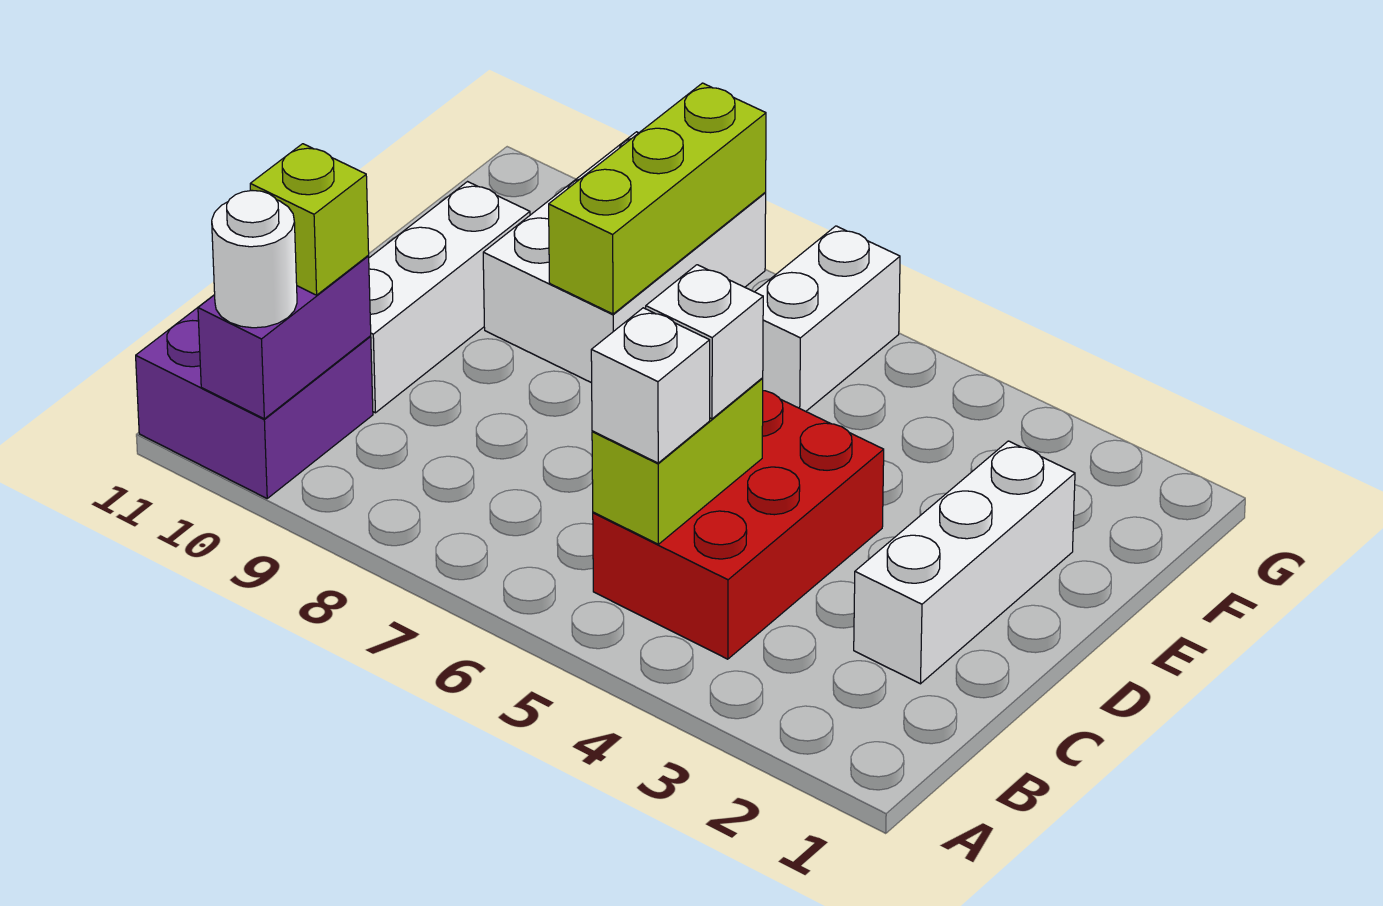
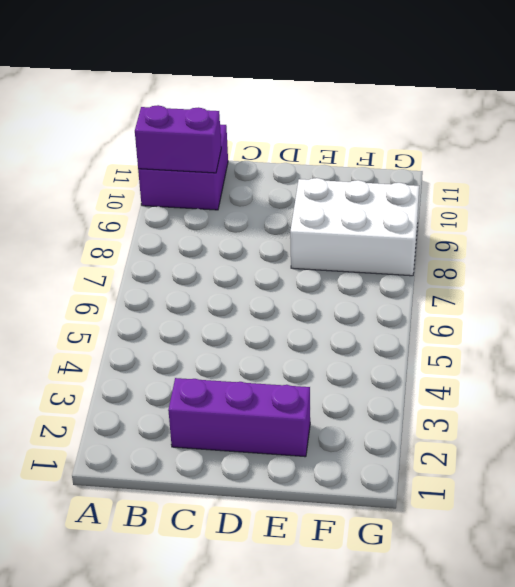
purple 1x3 brick [168,378,310,457] -> white 1x3 brick [854,441,1075,684]
none -> red 2x3 brick [593,391,884,659]
none -> white 1x3 brick [369,182,530,413]
none -> white 1x2 brick [755,226,900,411]

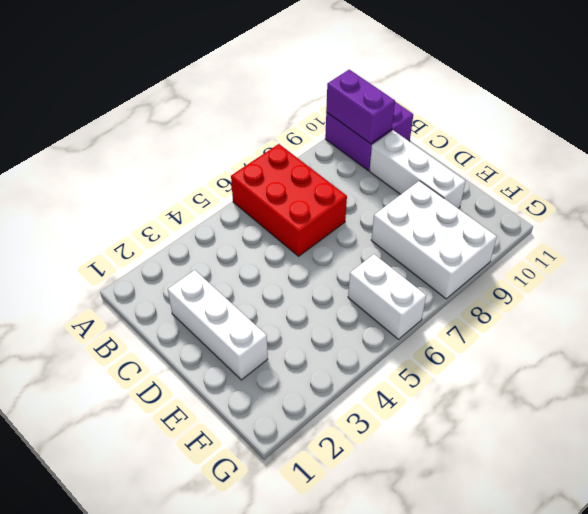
red 2x3 brick [231,144,347,256] -> red 2x3 brick moved to [593,391,884,659]
none -> lime 1x2 brick [592,378,763,544]
none -> lime 1x3 brick [549,83,766,314]
none -> white 1x1 round brick [212,191,297,328]

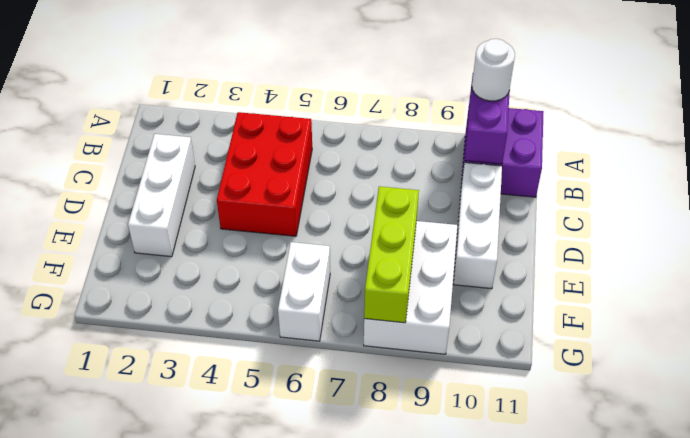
none -> lime 1x2 brick [592,378,763,544]
none -> white 1x1 brick [591,308,710,463]
none -> lime 1x1 brick [250,144,369,295]

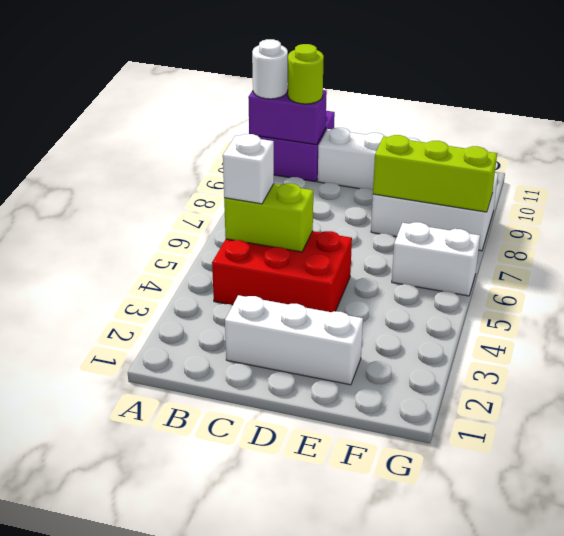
lime 1x1 round brick [288,44,324,104] -> lime 1x1 brick [250,144,369,295]
none -> white 1x1 brick [646,265,763,419]

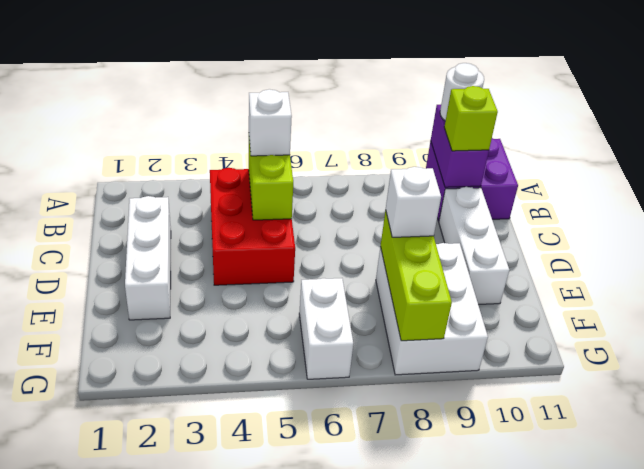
white 1x1 brick [386,167,441,237] -> white 1x1 brick moved to [646,265,763,419]

